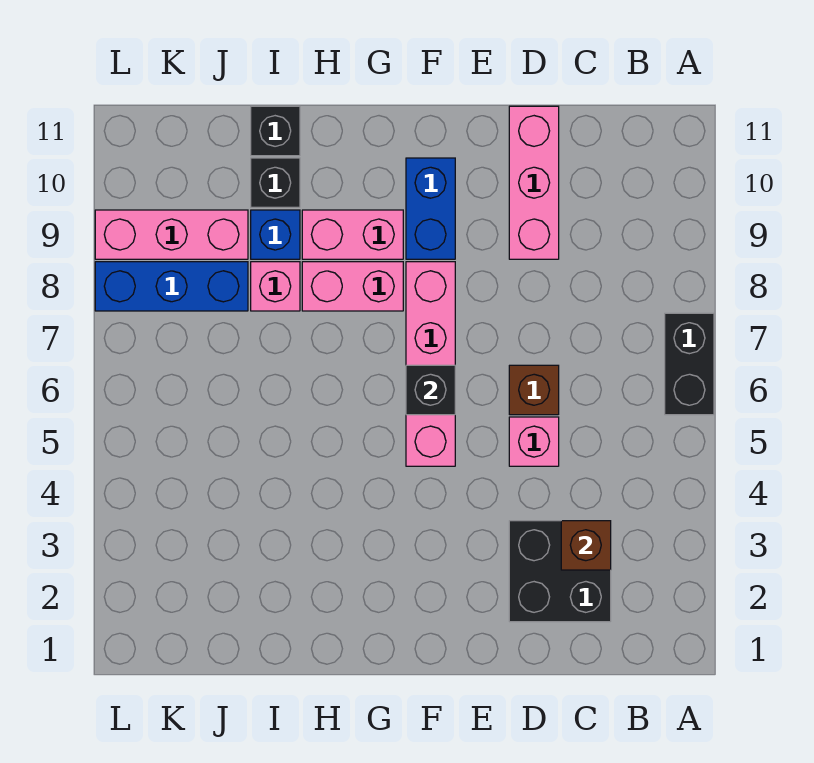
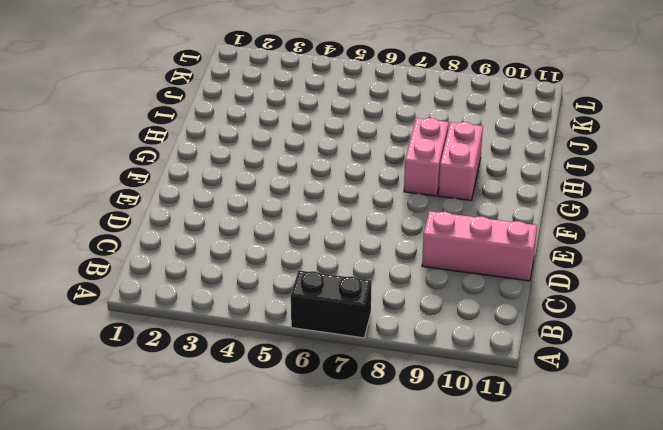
none -> black 2x2 brick [509,521,611,622]
none -> pink 1x1 brick [509,417,559,466]
none -> brown 1x1 brick [509,365,559,415]

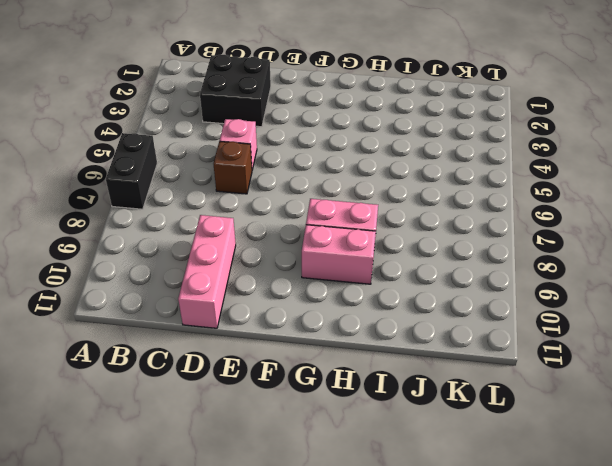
none -> pink 1x4 brick [406,262,455,466]
none -> blue 1x2 brick [406,158,455,259]
none -> pink 1x1 brick [251,262,300,311]

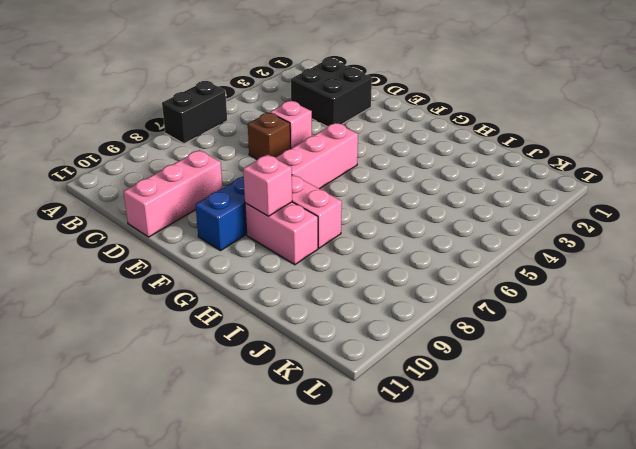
pink 1x1 brick [243,155,292,216] -> pink 1x1 brick moved to [251,262,300,311]
none -> blue 1x1 brick [251,210,300,259]
none -> black 1x1 brick [251,158,300,207]
none -> black 1x1 brick [251,106,300,156]

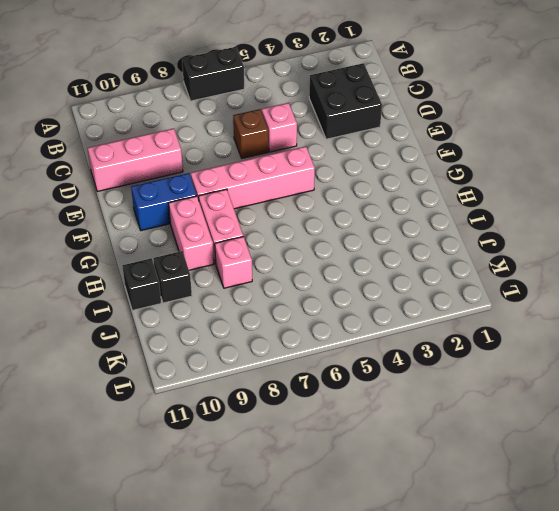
none -> blue 1x1 brick [251,210,300,259]
none -> blue 1x3 brick [95,262,248,311]
none -> pink 1x3 brick [95,210,248,259]

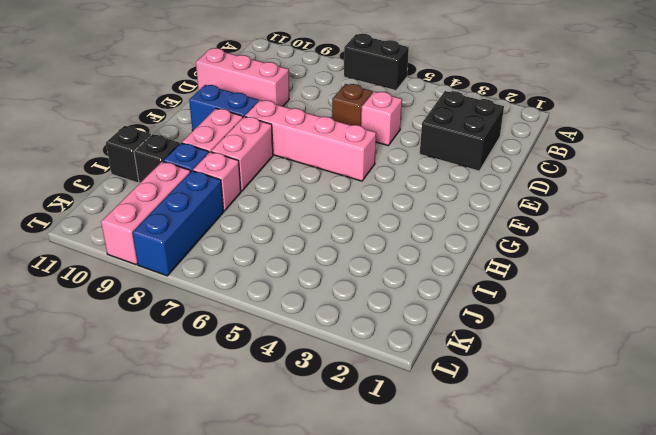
none -> brown 1x1 brick [561,521,611,570]
none -> black 1x1 brick [406,365,455,415]

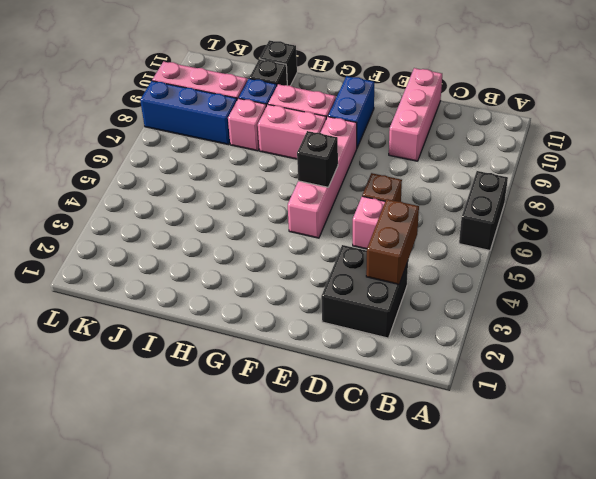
brown 1x2 brick [366,199,419,284] -> brown 1x1 brick [561,521,611,570]

